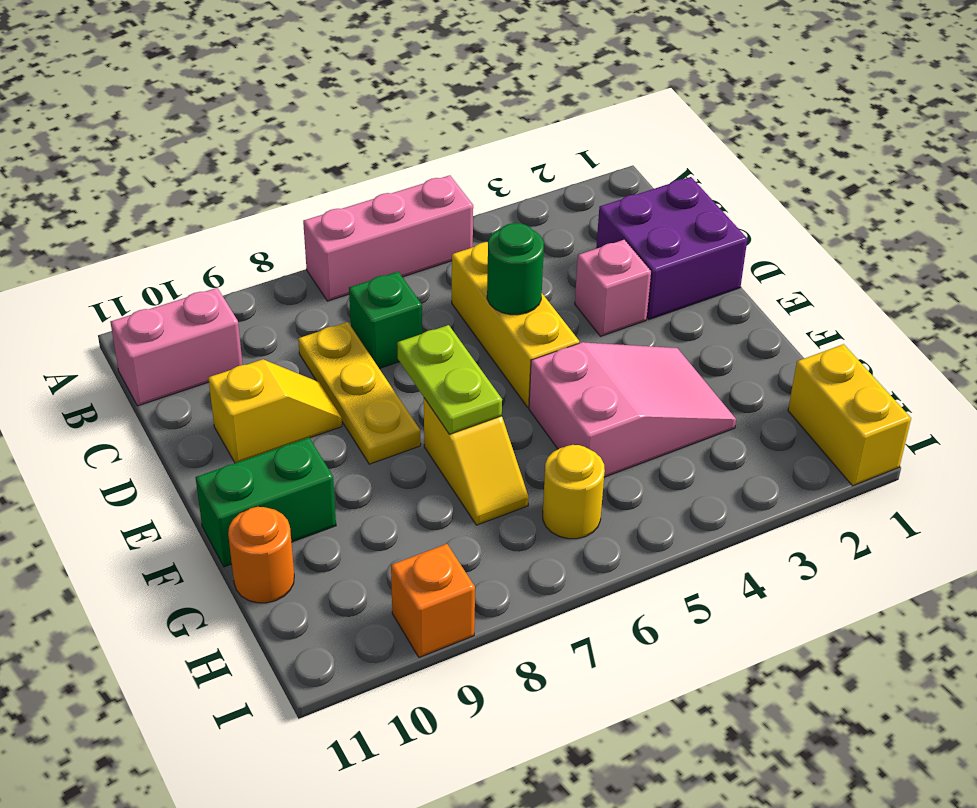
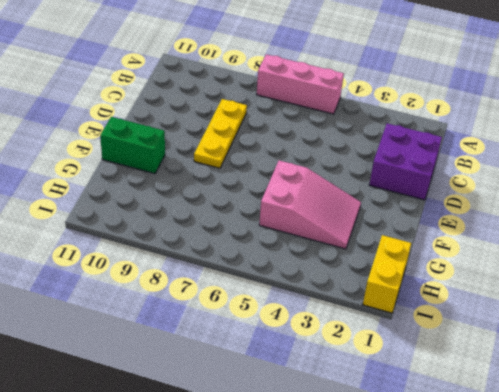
none -> pink 1x2 brick [110,288,243,406]
none -> yellow 1x3 brick [452,242,579,407]
none -> green 1x1 brick [349,272,422,369]

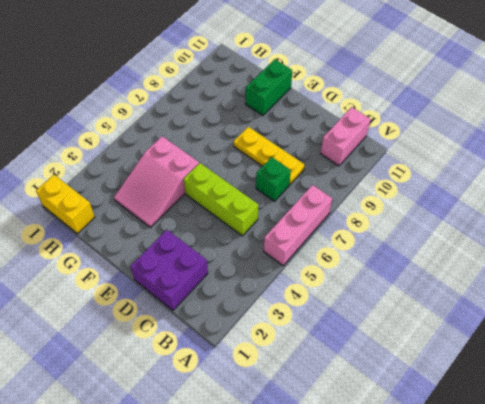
lime 1x3 brick [184,163,258,236] -> yellow 1x3 brick [452,242,579,407]
none -> pink 1x1 brick [575,240,651,336]
none -> yellow 1x2 slope [208,359,342,463]
none -> yellow 1x2 slope [424,398,529,525]

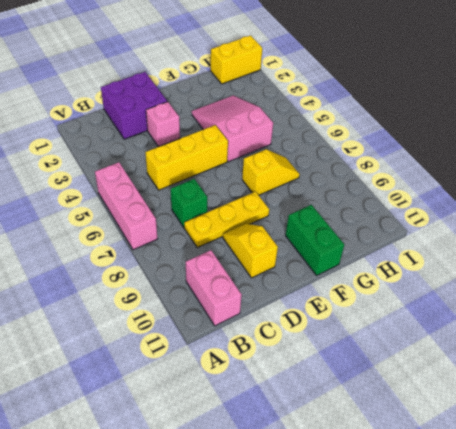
none -> orange 1x1 round brick [228,507,294,603]
none -> yellow 1x1 round brick [543,445,605,539]
none -> orange 1x1 brick [391,544,475,657]

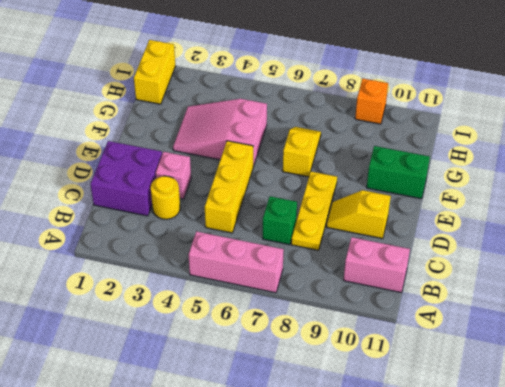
yellow 1x1 round brick [151,176,180,219] -> yellow 1x1 round brick moved to [543,445,605,539]
none -> orange 1x1 round brick [228,507,294,603]
none -> green 1x1 round brick [487,223,544,315]
none -> lime 1x2 plate [397,325,502,434]

